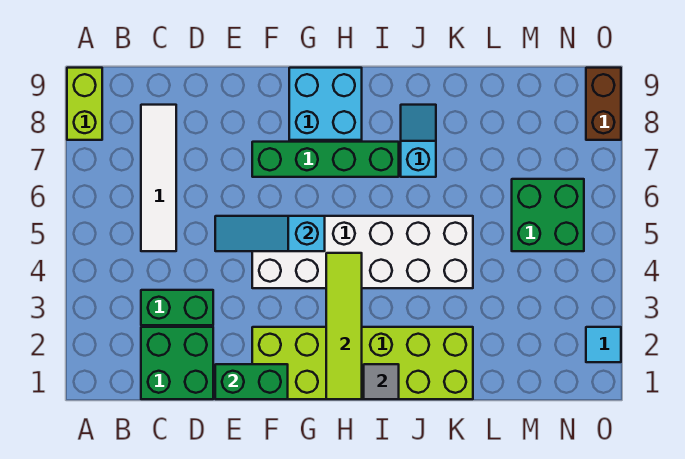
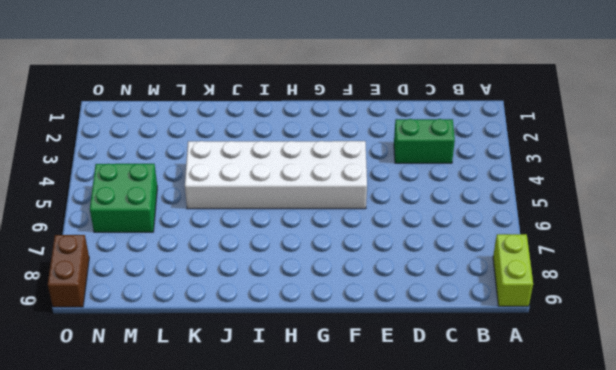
none -> green 2x2 brick [141,327,213,399]
none -> white 1x4 tile [141,105,176,251]
none -> lime 2x6 brick [252,327,473,399]

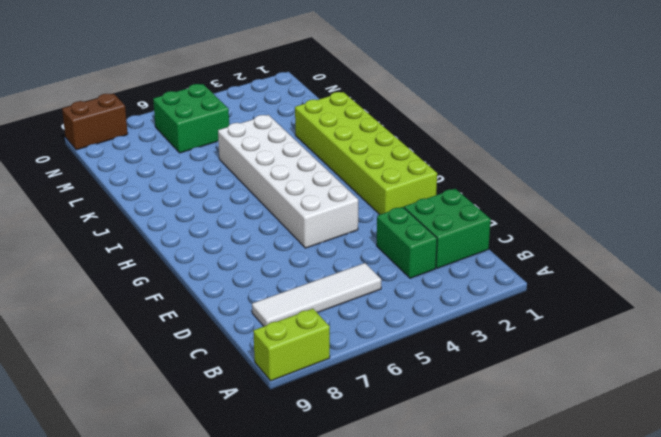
none -> green 1x4 brick [252,142,399,177]
none -> cyan 2x2 brick [289,68,362,140]
none -> cyan 1x2 slope [401,105,436,177]

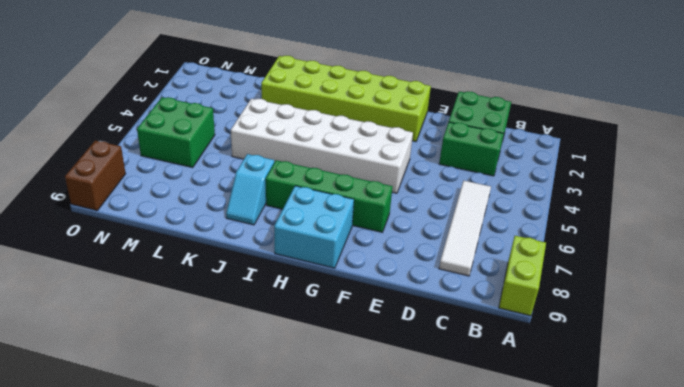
none -> cyan 1x1 tile [586,327,621,362]
none -> green 1x2 brick [215,364,288,399]
none -> cyan 1x3 slope [215,216,325,251]

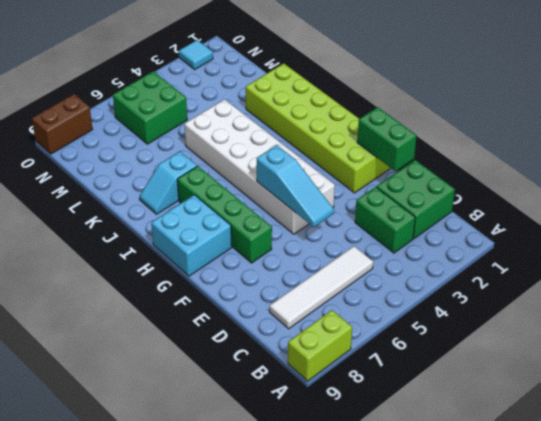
none -> lime 1x4 tile [326,253,362,399]
none -> grey 1x1 tile [364,364,399,399]

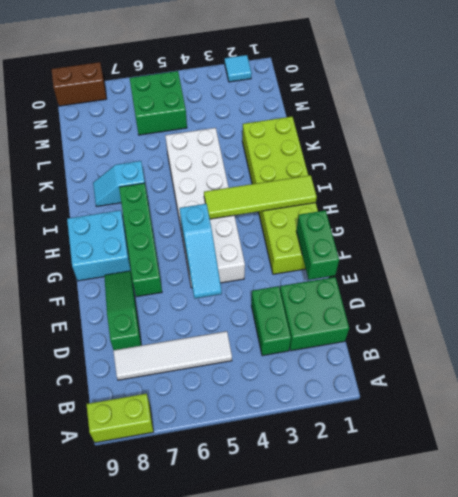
green 1x3 slope [104,271,141,350] -> none
none -> grey 1x1 tile [364,364,399,399]

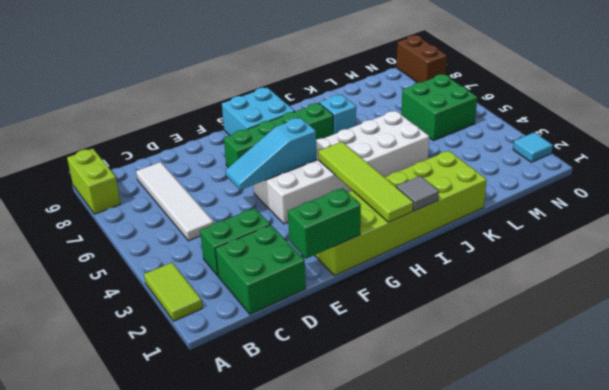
lime 1x2 tile [144,263,202,321] -> none

